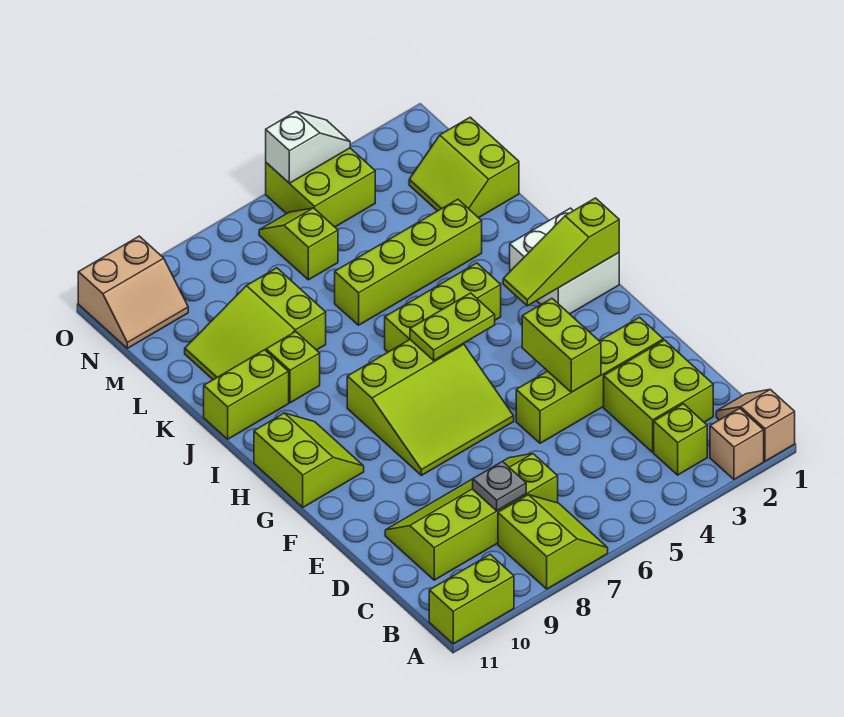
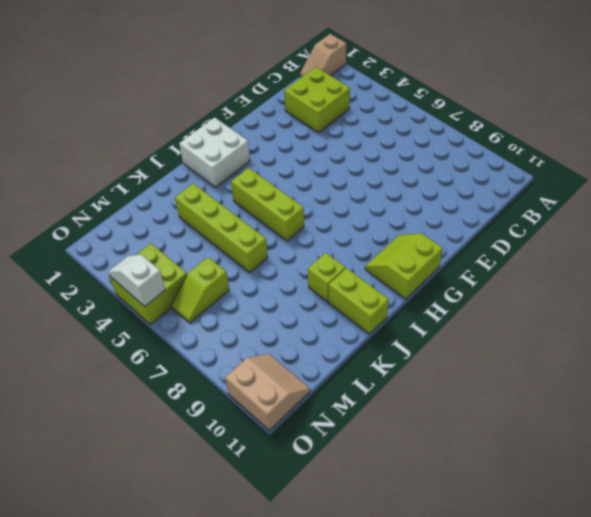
none -> tan 1x1 brick [710,408,764,479]
none -> lime 2x2 slope [498,495,608,589]
none -> lime 1x2 brick [429,555,514,644]

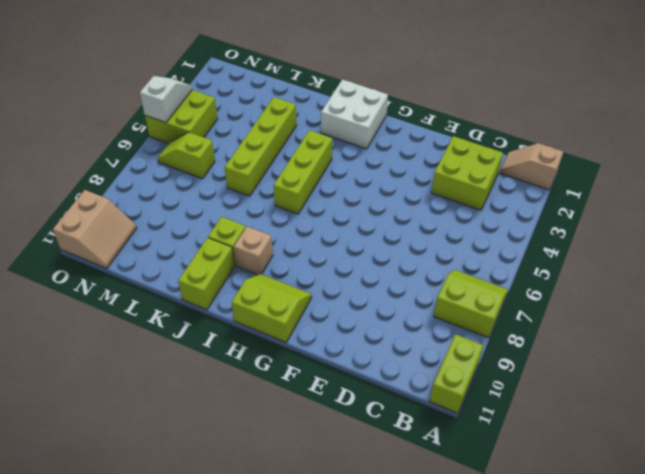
tan 1x1 brick [234,227,273,275] -> tan 1x1 brick moved to [710,408,764,479]
none -> lime 1x1 brick [654,404,707,475]
none -> lime 2x4 slope [385,454,558,580]
none -> lime 1x4 brick [516,317,663,443]

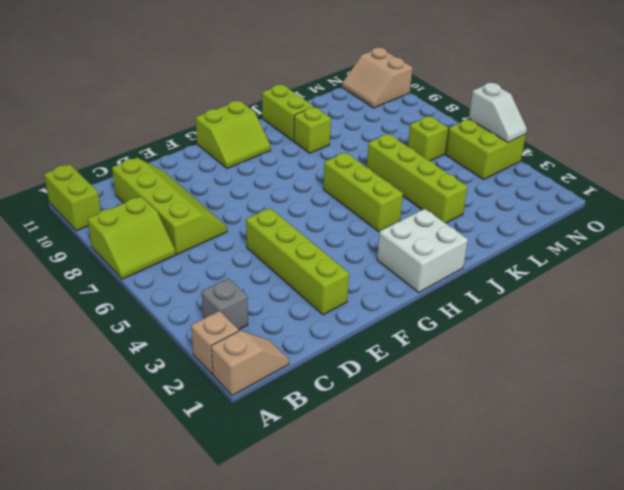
grey 1x1 brick [201,278,248,329] -> lime 1x1 brick [654,404,707,475]
none -> lime 2x2 brick [604,340,713,452]
none -> lime 3x3 slope [347,340,514,475]
none -> lime 2x3 slope [185,268,326,380]

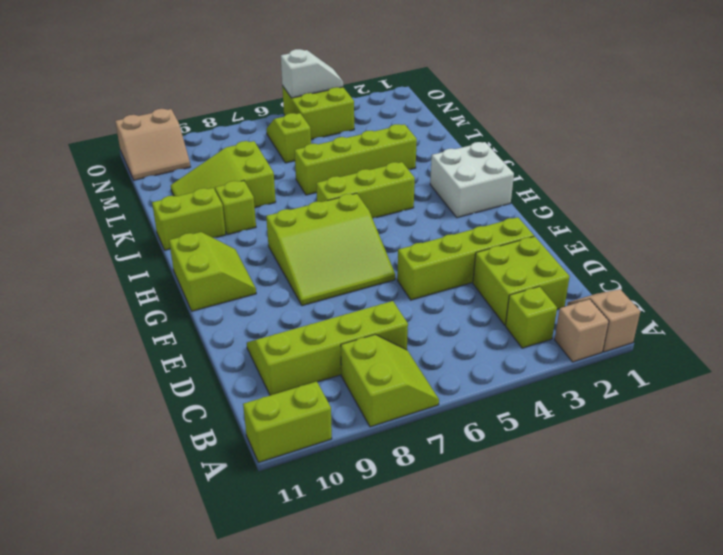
none -> lime 2x2 slope [409,117,519,218]
none -> grey 1x1 plate [473,461,526,511]
none -> lime 1x2 brick [522,298,601,392]

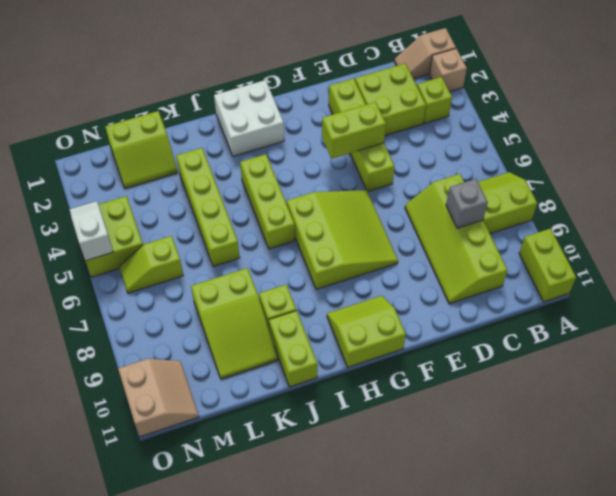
grey 1x1 brick [446,179,488,228] -> grey 1x1 plate [473,461,526,511]
none -> lime 1x3 slope [503,198,619,306]
none -> lime 1x2 plate [410,293,495,360]

